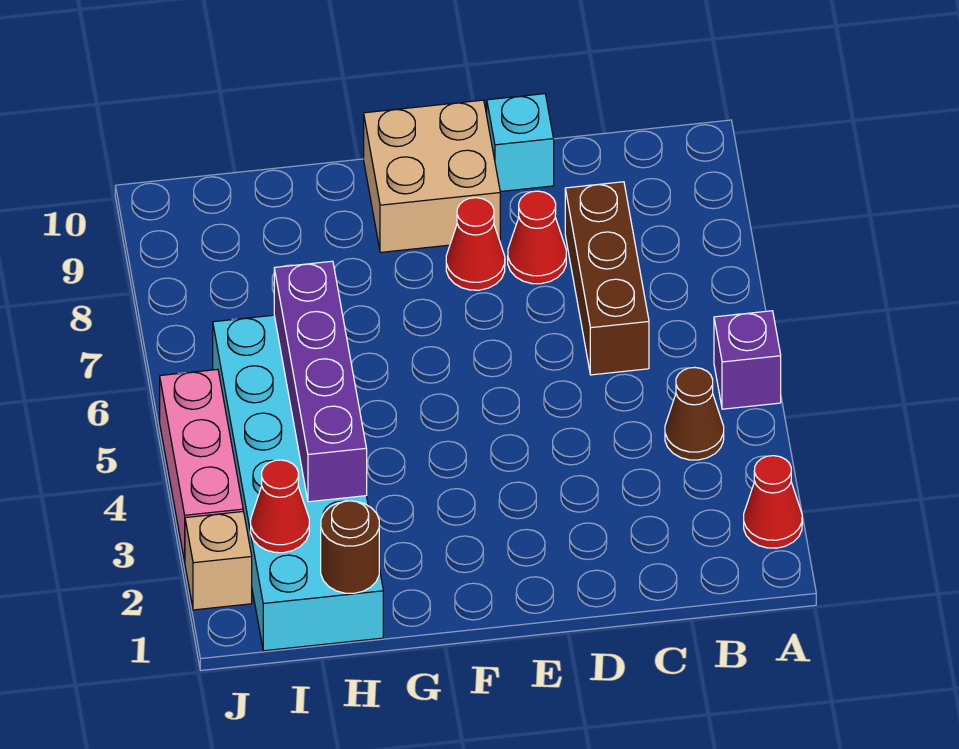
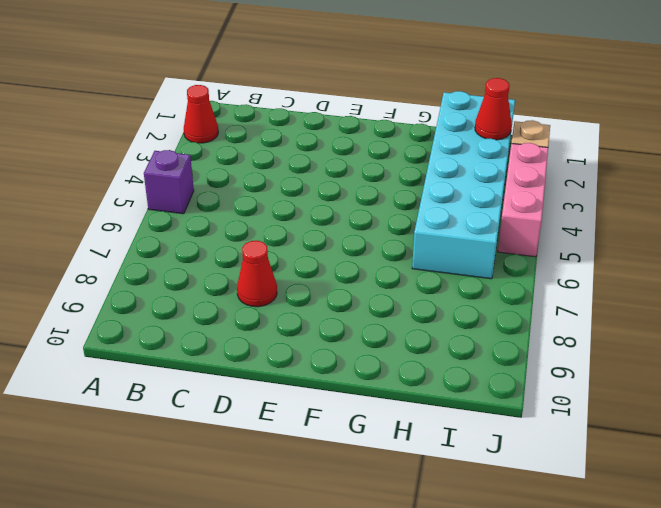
none -> brown 1x1 cone [665,367,724,460]
none -> brown 1x3 brick [565,182,649,375]
none -> cyan 1x1 brick [487,94,554,192]

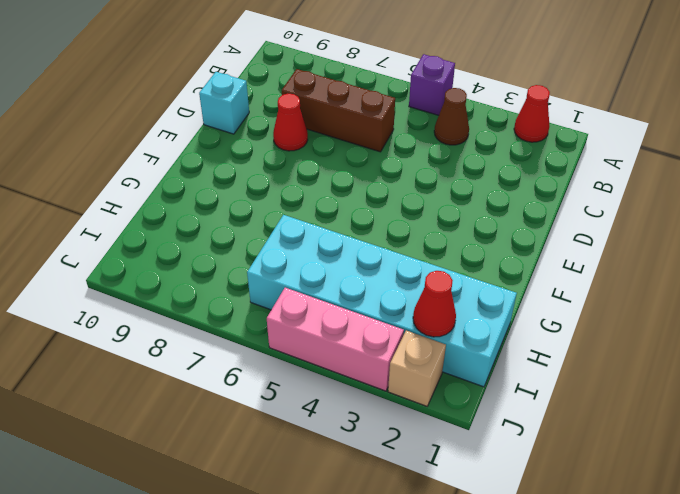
none -> red 1x1 cone [446,198,505,290]
none -> tan 2x2 brick [364,100,500,252]
none -> brown 1x1 round brick [321,501,379,593]

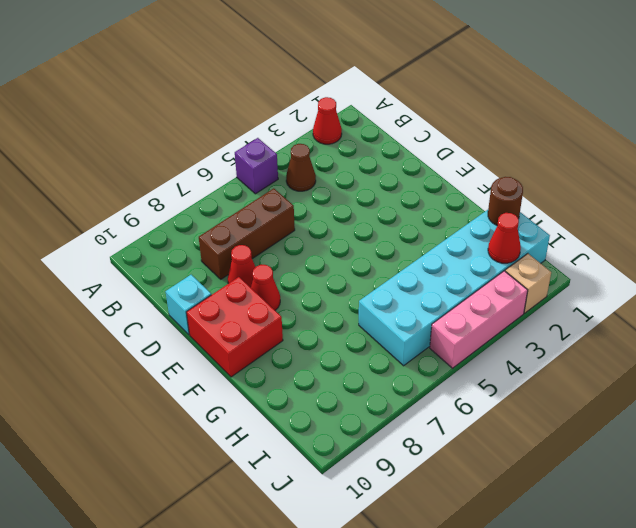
red 2x2 brick [186,277,283,377] -> tan 2x2 brick [364,100,500,252]
none -> purple 1x4 brick [274,261,367,502]

